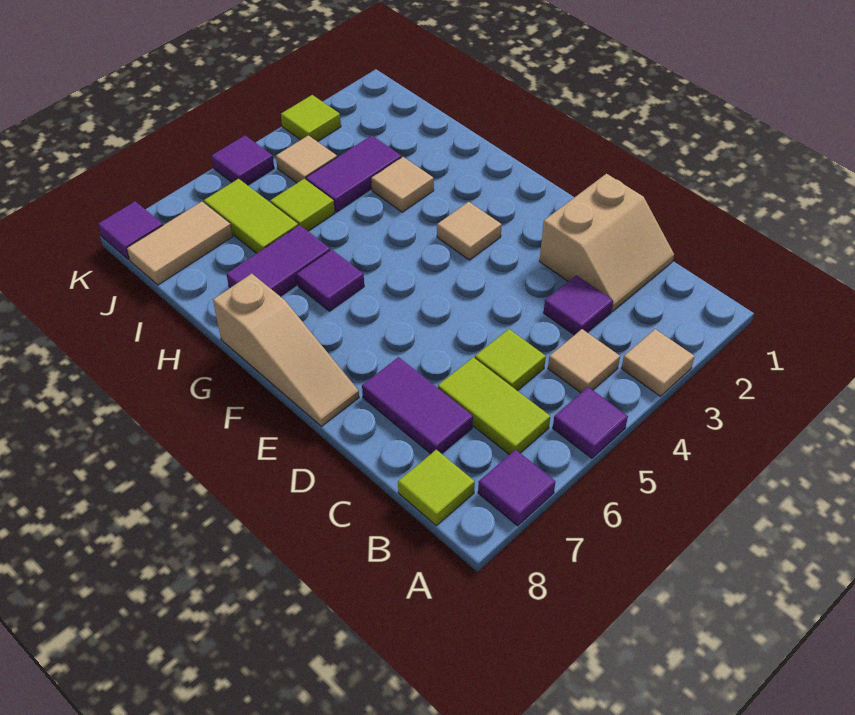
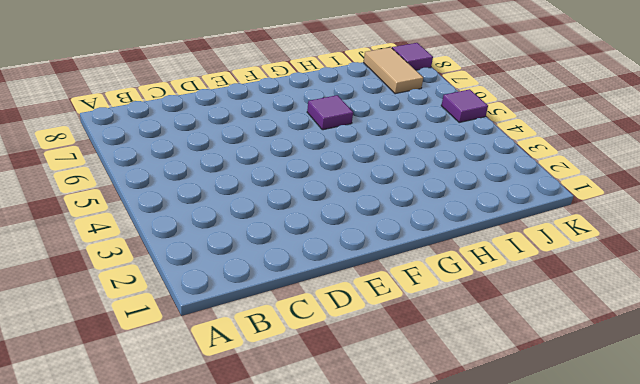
none -> tan 1x1 tile [621,329,695,396]
none -> purple 1x1 tile [553,387,628,458]
none -> purple 1x1 tile [478,450,555,526]

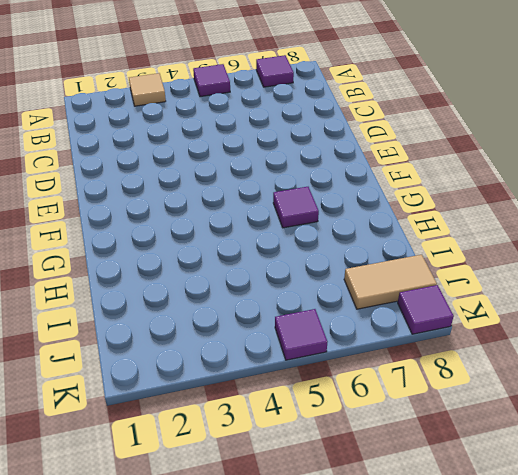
none -> tan 1x1 tile [548,329,620,393]
none -> lime 1x2 tile [438,357,550,455]
none -> lime 1x1 tile [398,450,475,526]

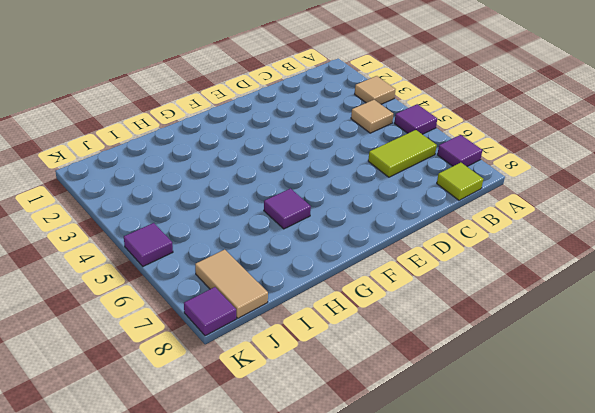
none -> tan 2x2 slope [539,174,674,311]
none -> purple 1x1 tile [544,275,613,335]
none -> lime 1x1 tile [475,329,546,391]

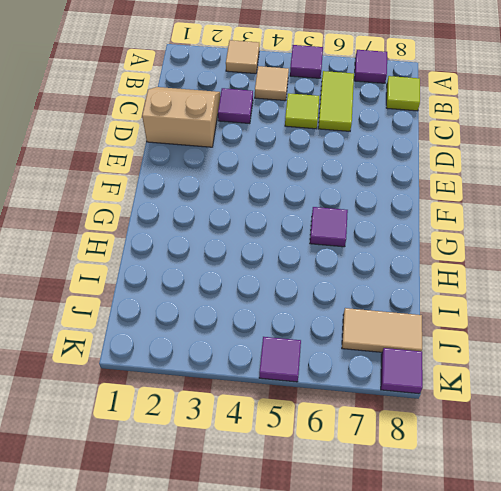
none -> purple 1x2 tile [362,357,473,454]
none -> tan 1x3 slope [213,274,359,426]
none -> tan 1x1 tile [437,202,502,260]

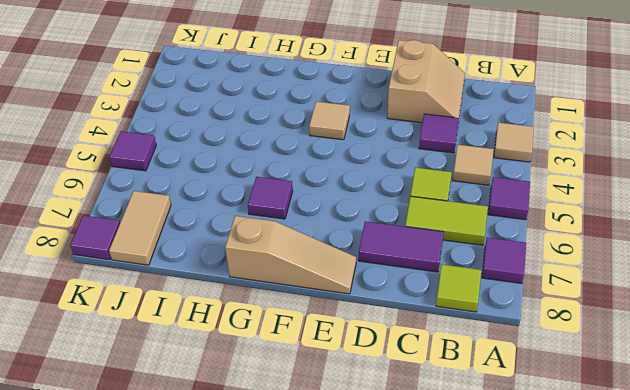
none -> tan 1x1 tile [371,157,434,212]
none -> purple 1x2 tile [226,225,330,297]
none -> purple 1x2 tile [306,135,401,212]

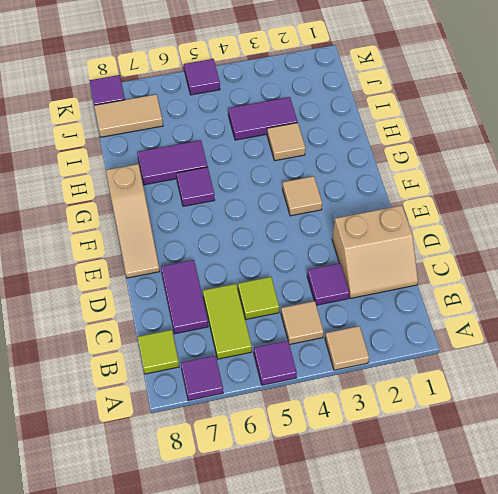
none -> lime 1x1 tile [270,179,335,231]
none -> lime 1x2 tile [204,179,298,253]
none -> tan 1x1 tile [276,135,337,183]

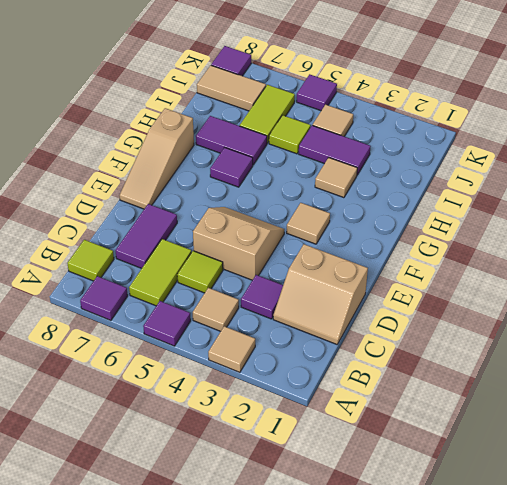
tan 2x2 slope [193,207,284,280] -> none
none -> lime 1x1 tile [281,95,341,142]

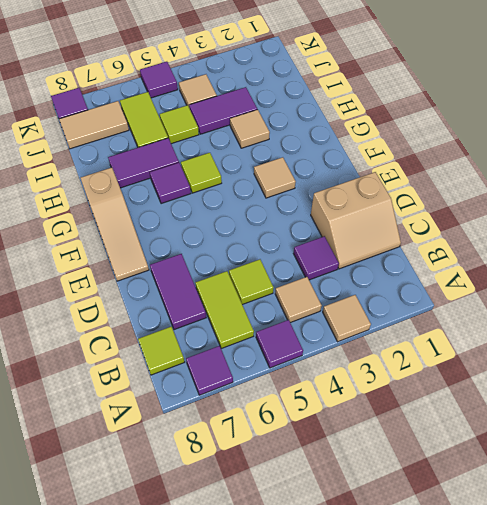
lime 1x1 tile [181,153,222,193] -> lime 1x1 tile moved to [281,95,341,142]

